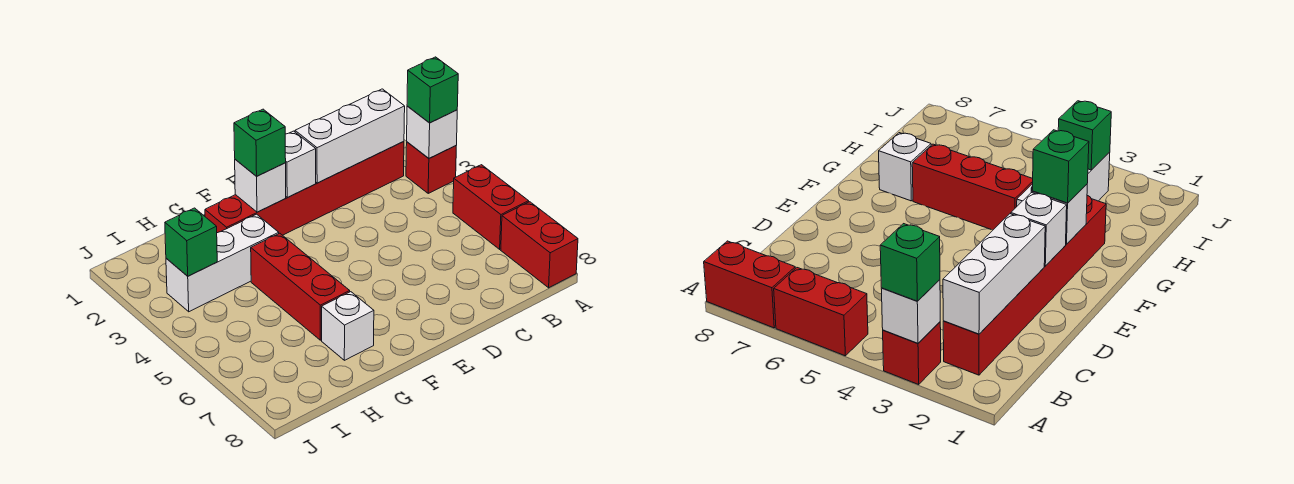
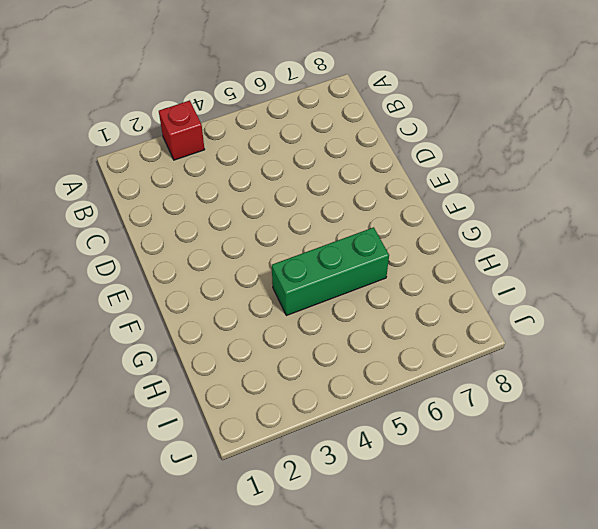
green 1x3 brick [272,227,389,316] -> red 1x3 brick [251,233,350,340]
none -> red 1x2 brick [453,165,529,249]
none -> red 1x2 brick [501,202,578,288]
none -> red 1x6 brick [205,142,404,235]

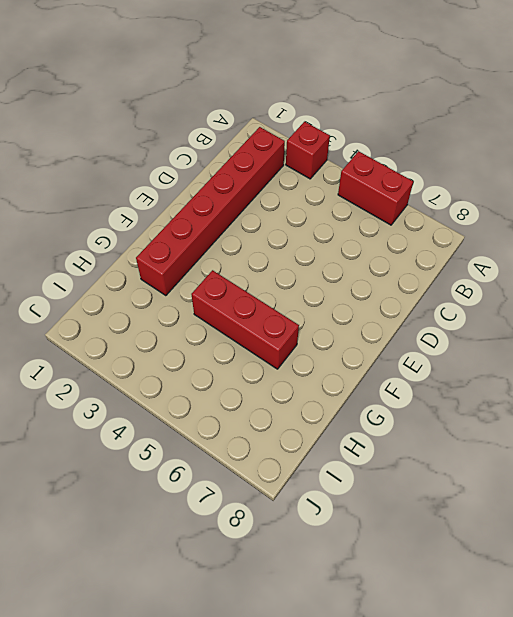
none -> red 1x2 brick [501,202,578,288]
none -> white 1x3 brick [166,214,279,312]
none -> white 1x1 brick [322,292,374,360]

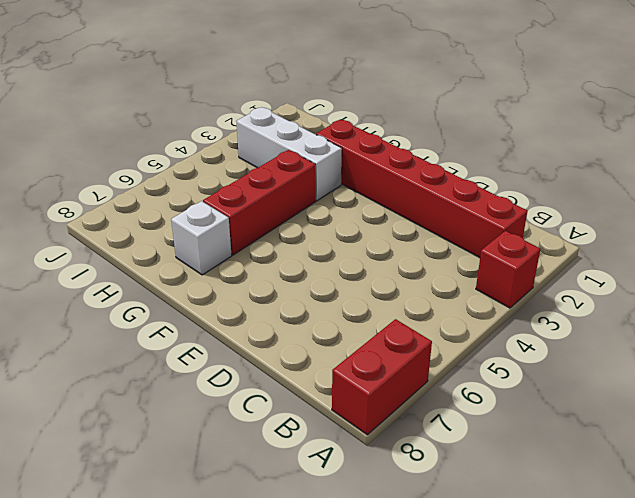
none -> red 1x2 brick [453,165,529,249]
none -> white 1x1 brick [407,106,457,158]
none -> white 1x3 brick [295,89,405,183]

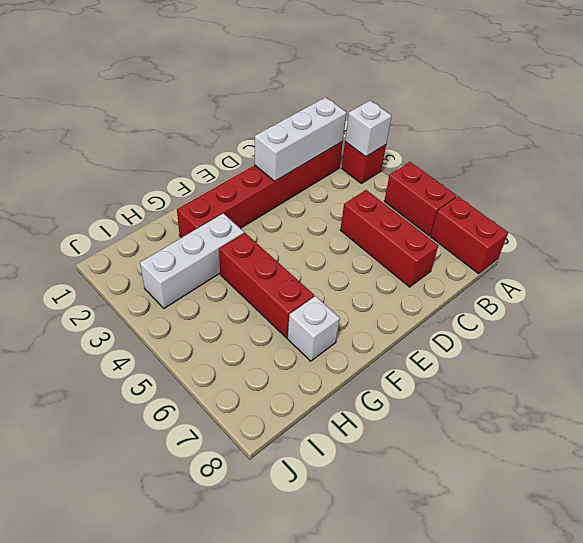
red 1x3 brick [340,190,439,287] -> none
none -> white 1x1 brick [285,131,316,198]
none -> white 1x1 brick [235,159,286,212]
none -> green 1x1 brick [165,208,217,276]

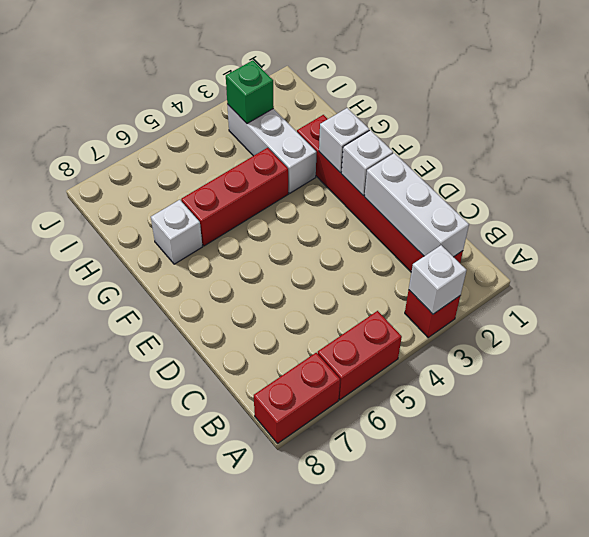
none -> green 1x1 brick [407,57,458,123]
none -> green 1x1 brick [234,109,286,176]

